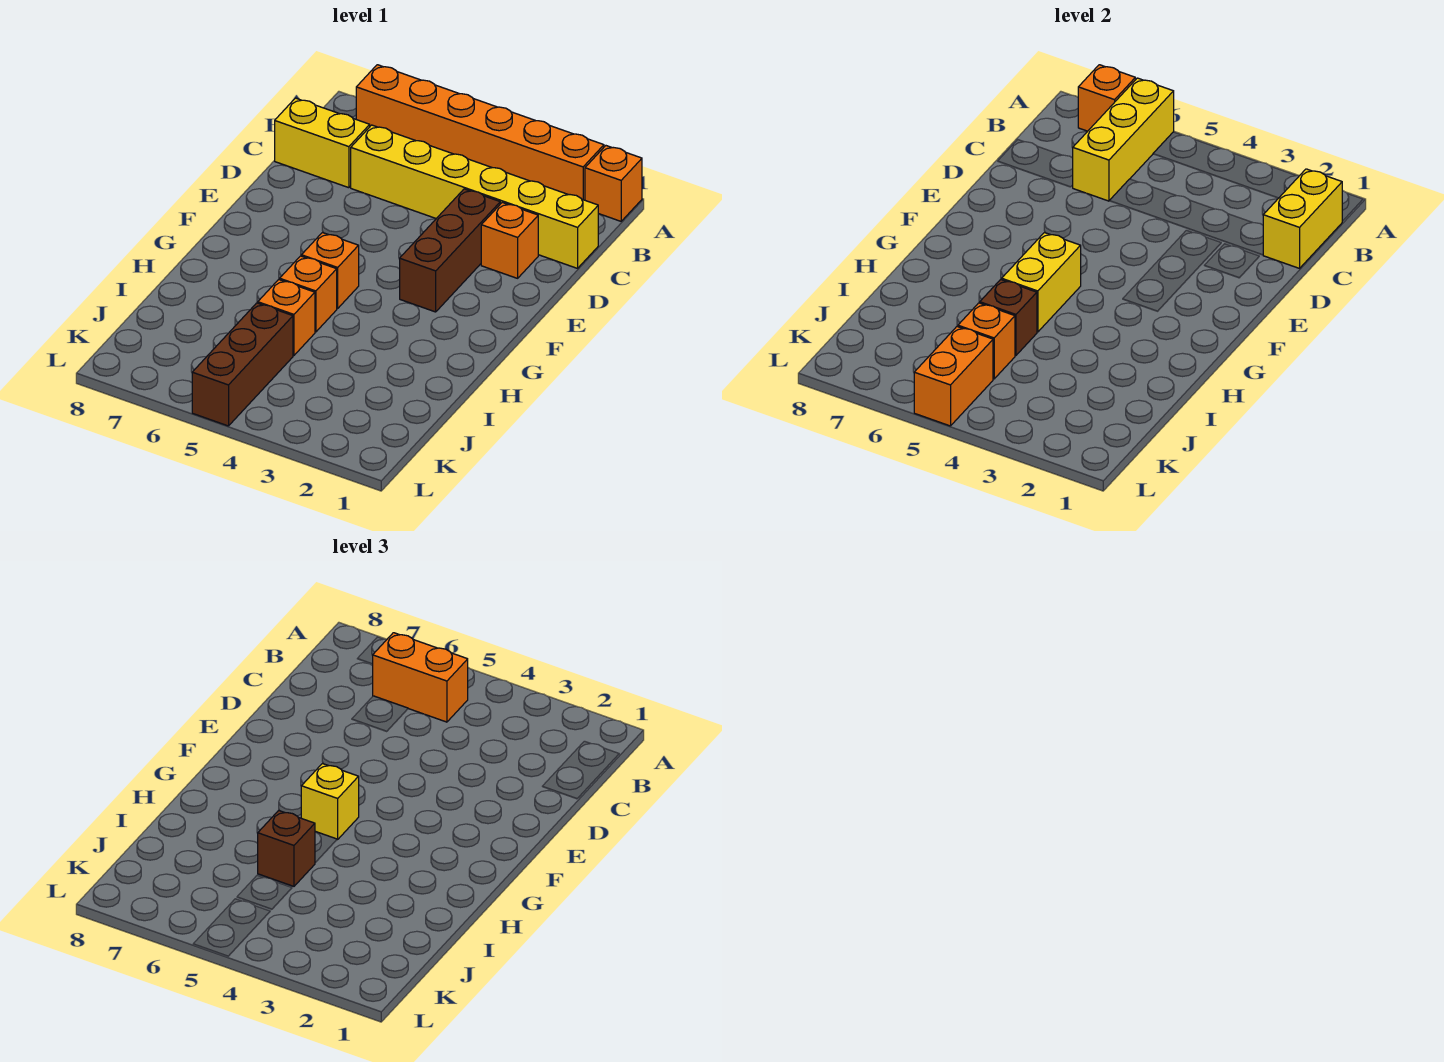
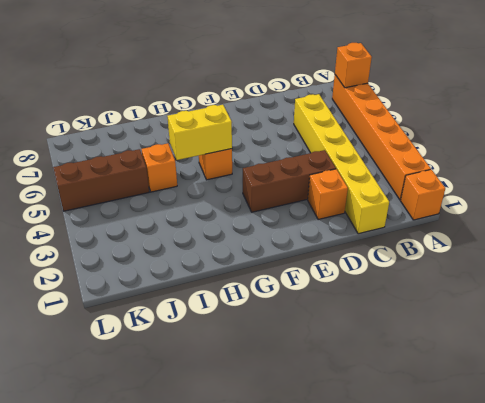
none -> yellow 1x2 brick [275,98,370,188]
none -> orange 1x1 brick [280,256,337,332]
none -> yellow 1x3 brick [1073,78,1174,201]

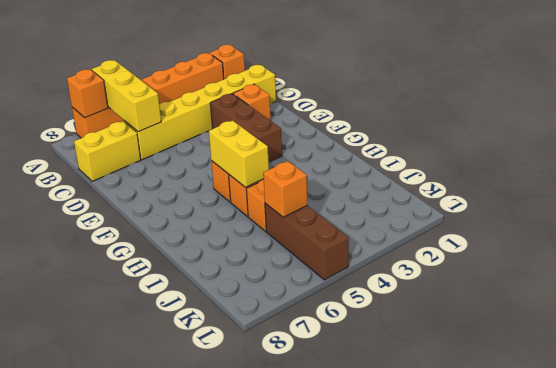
none -> yellow 1x2 brick [1263,169,1342,268]
none -> brown 1x1 brick [980,280,1037,355]
none -> orange 1x2 brick [914,327,993,426]

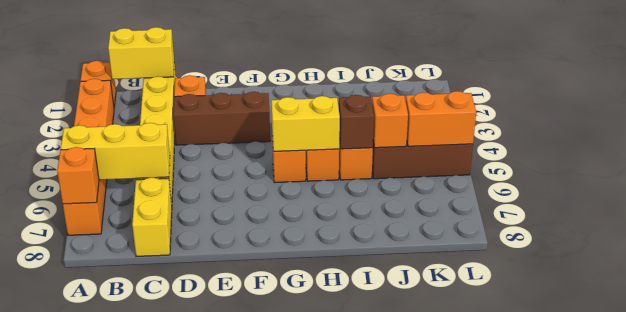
none -> orange 1x2 brick [373,633,468,722]
none -> yellow 1x1 brick [301,764,359,839]
none -> brown 1x1 brick [258,811,315,886]

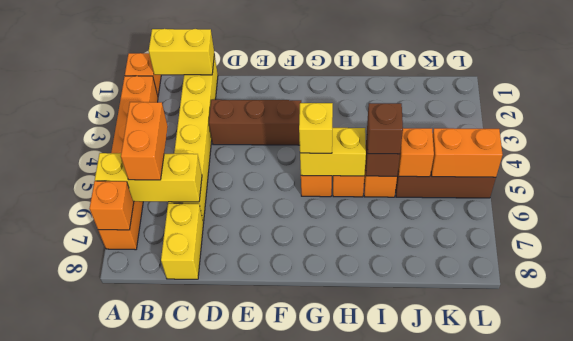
none -> orange 1x1 brick [481,202,538,278]

